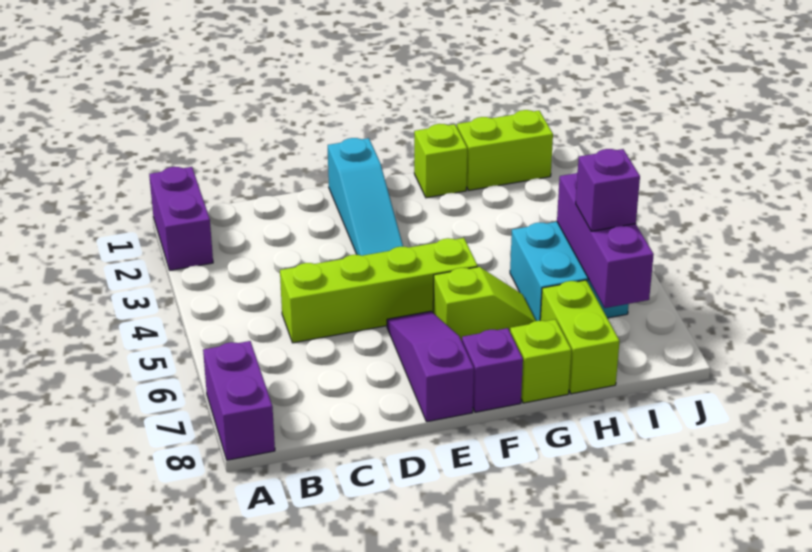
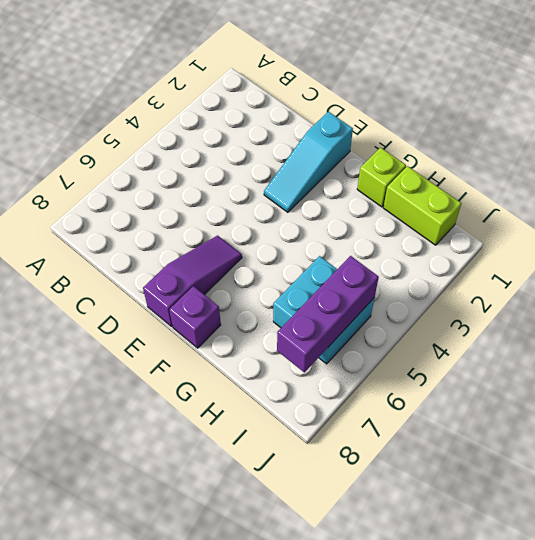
none -> purple 1x2 brick [149,167,213,270]
none -> purple 1x2 brick [203,341,275,460]
none -> lime 1x4 brick [280,238,478,343]

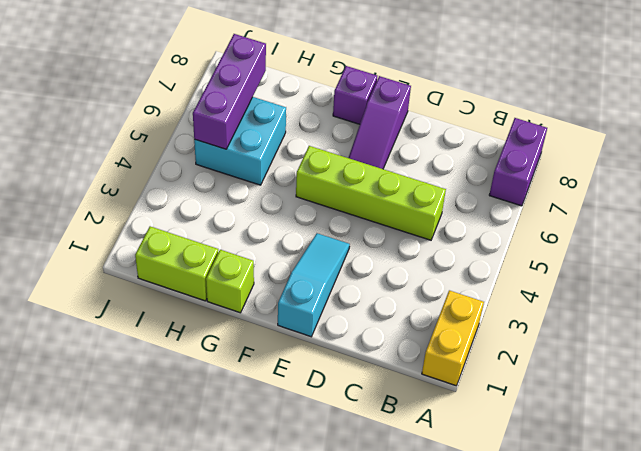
yellow 1x2 brick [422,290,484,386] -> purple 1x2 brick [149,167,213,270]
none -> lime 1x2 slope [433,267,536,341]
none -> lime 1x1 brick [510,319,571,403]
none -> lime 1x2 brick [540,280,620,394]

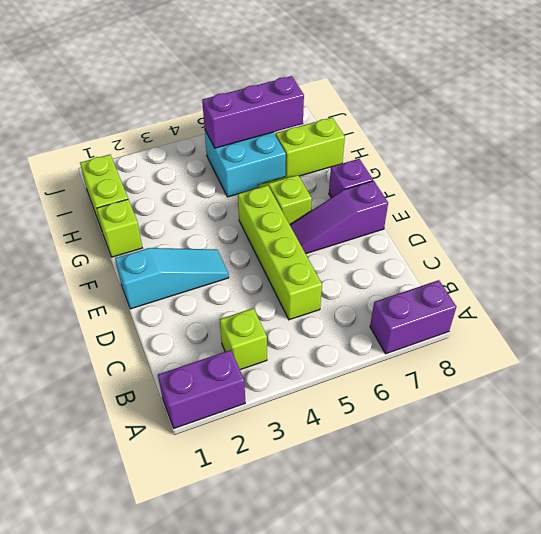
lime 1x1 brick [220,308,267,370] -> lime 1x1 brick moved to [510,319,571,403]
none -> purple 1x1 brick [576,149,640,231]

